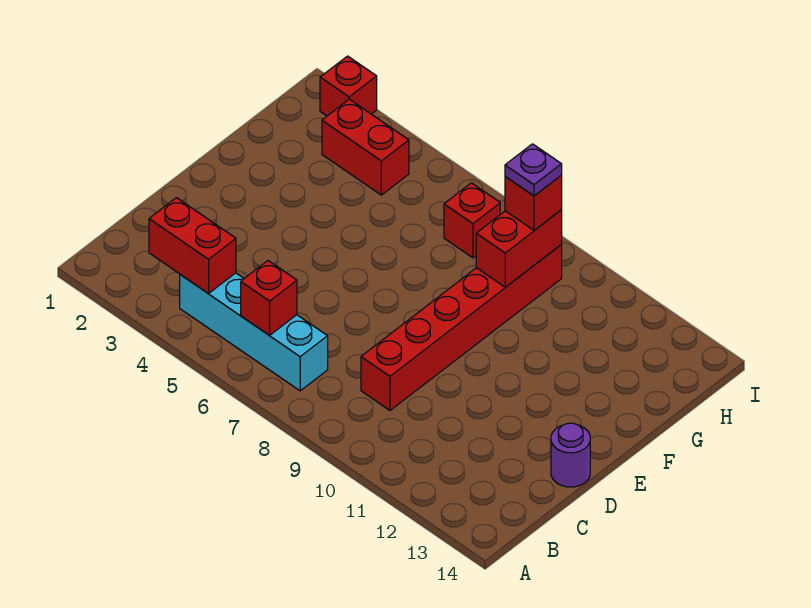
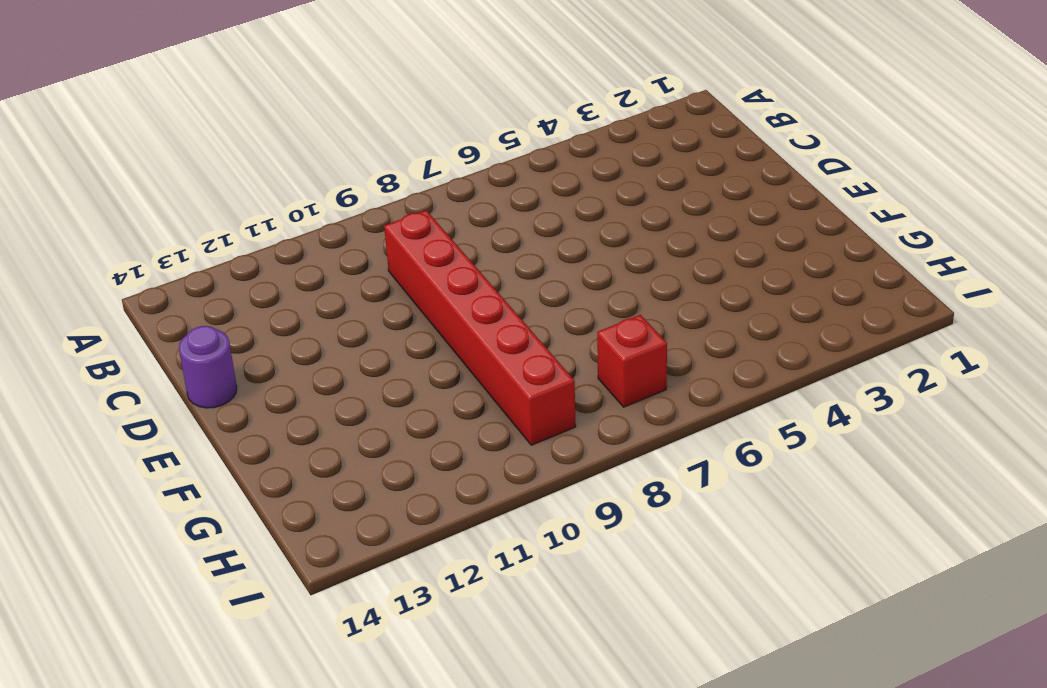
none -> cyan 1x4 brick [180,273,328,391]
none -> red 1x2 brick [322,99,409,195]

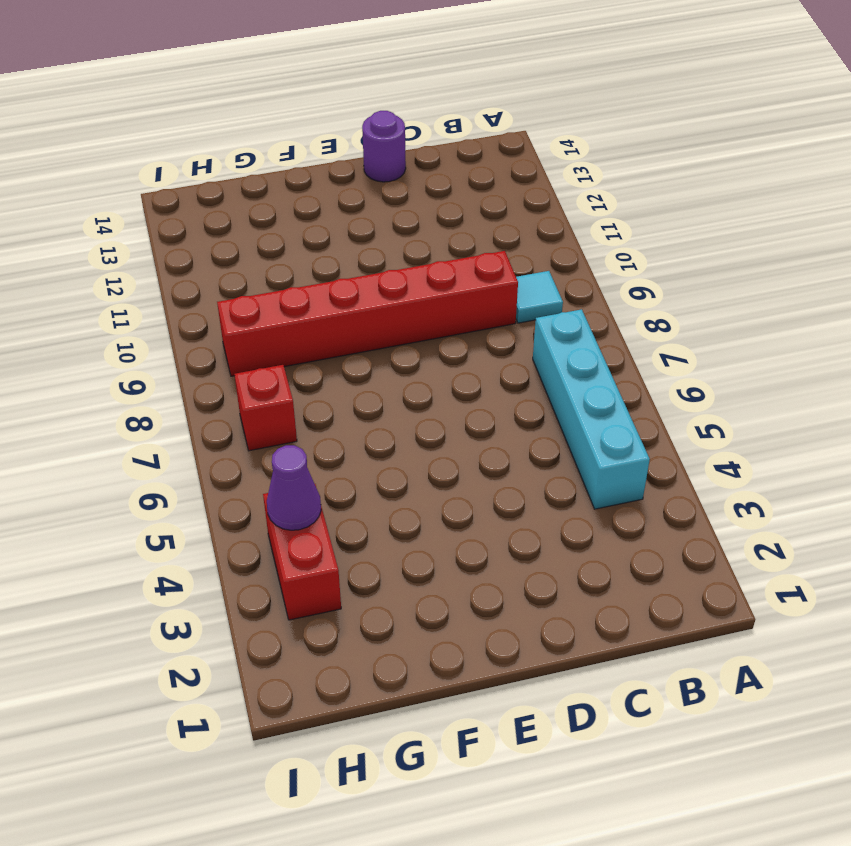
cyan 1x1 tile [516,271,563,323] -> none
purple 1x1 cone [267,445,321,530] -> none
none -> red 1x1 brick [320,56,377,116]
none -> red 1x2 brick [149,198,236,294]

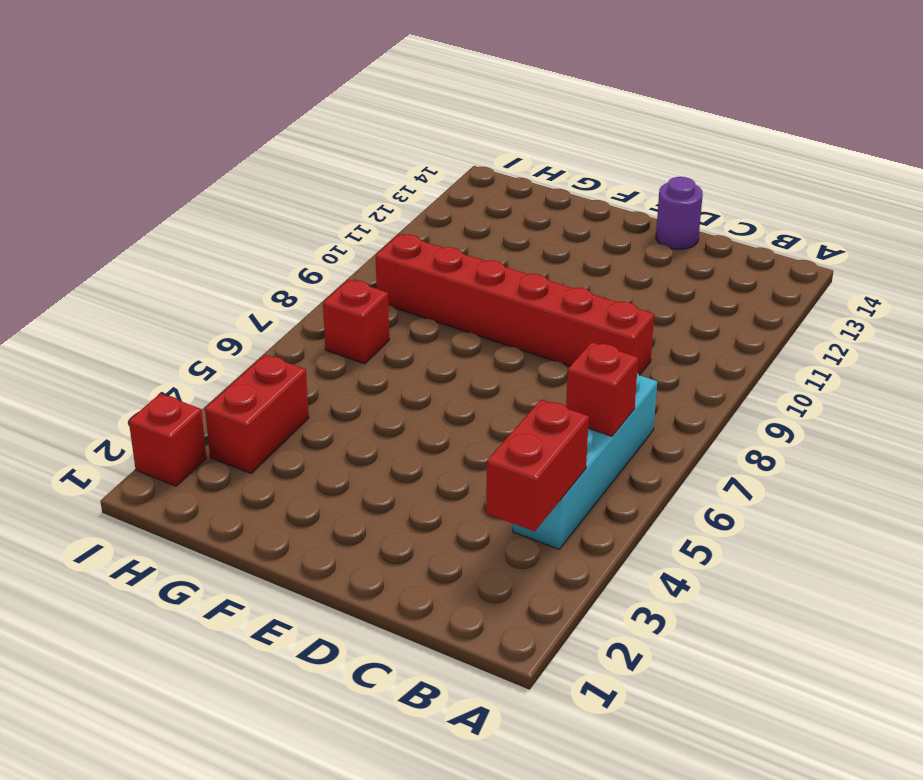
none -> red 1x2 brick [476,210,562,287]
none -> red 1x1 brick [505,176,562,230]

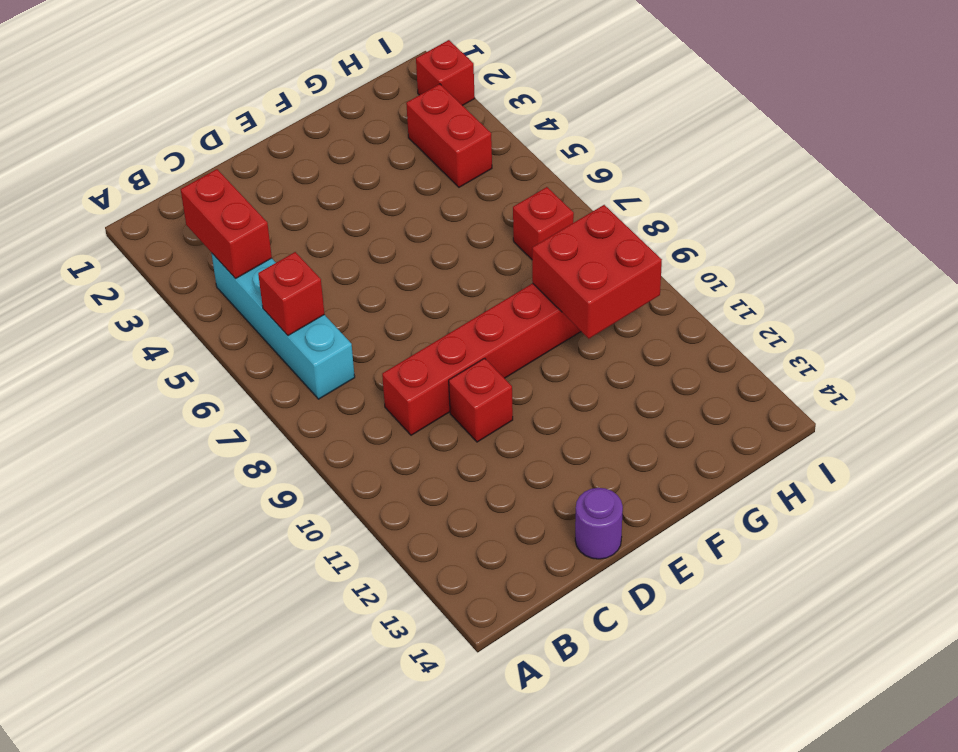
red 1x1 brick [449,358,513,442] -> red 1x1 brick moved to [505,176,562,230]
red 2x2 brick [532,205,662,339] -> red 1x2 brick [476,210,562,287]
none -> purple 1x1 plate [505,144,562,196]

